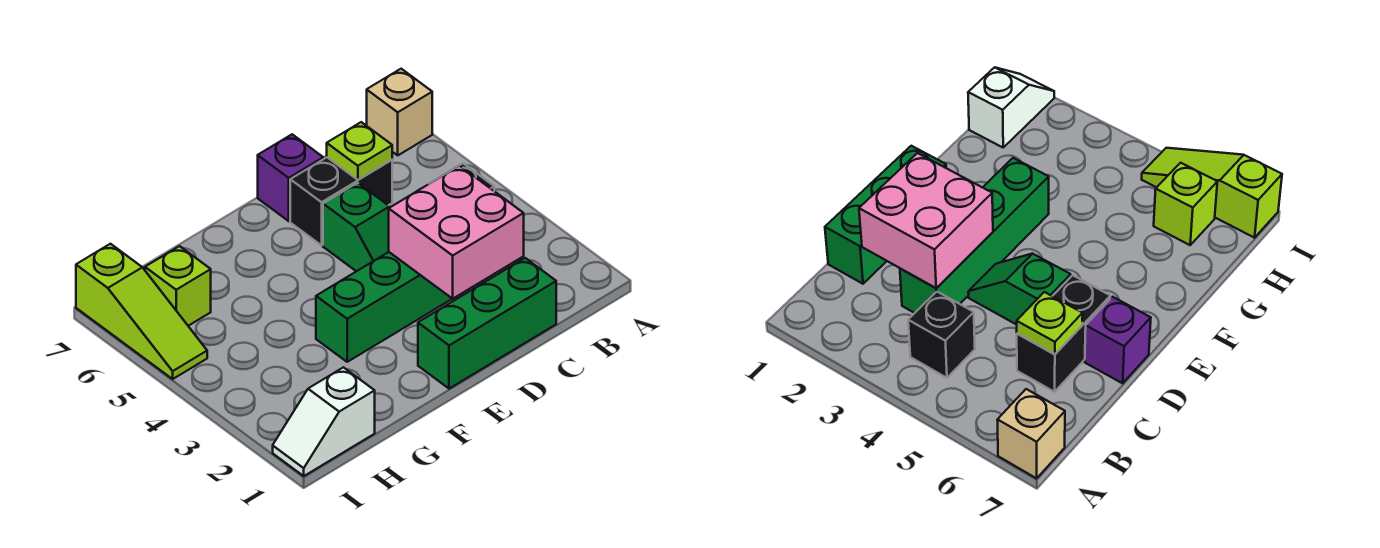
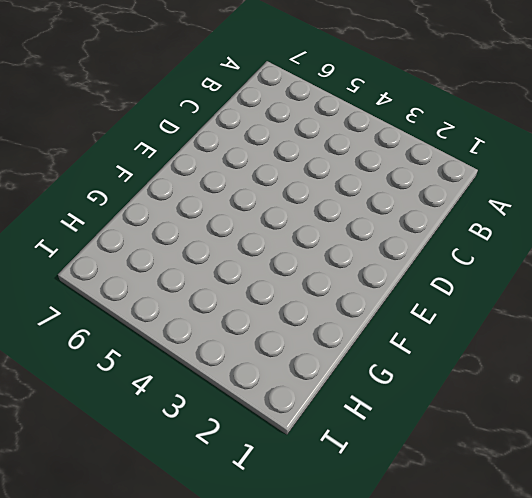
none -> tan 1x1 brick [367,69,432,155]
none -> black 1x1 brick [908,292,975,378]
none -> green 1x3 brick [418,258,556,389]

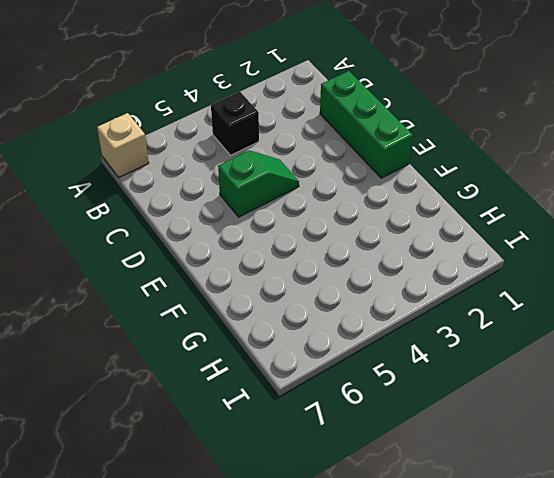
none -> green 1x4 brick [316,252,452,362]
none -> black 1x2 brick [290,157,392,245]
none -> purple 1x1 brick [258,134,323,221]

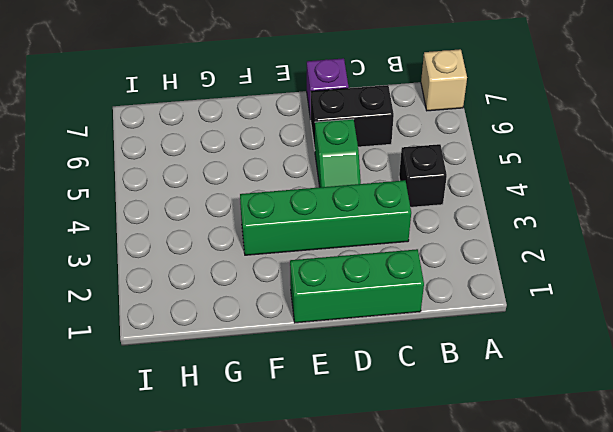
none -> white 1x2 slope [273,367,375,476]
none -> lime 1x1 brick [145,246,211,326]
none -> lime 1x3 slope [76,244,207,379]

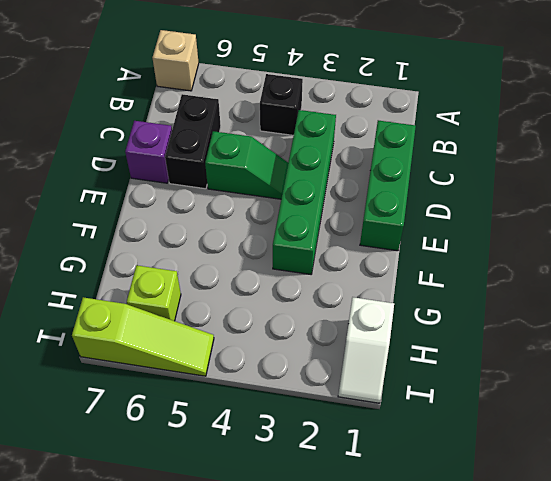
none -> pink 2x2 brick [389,166,524,299]
none -> lime 1x1 plate [327,122,392,180]

